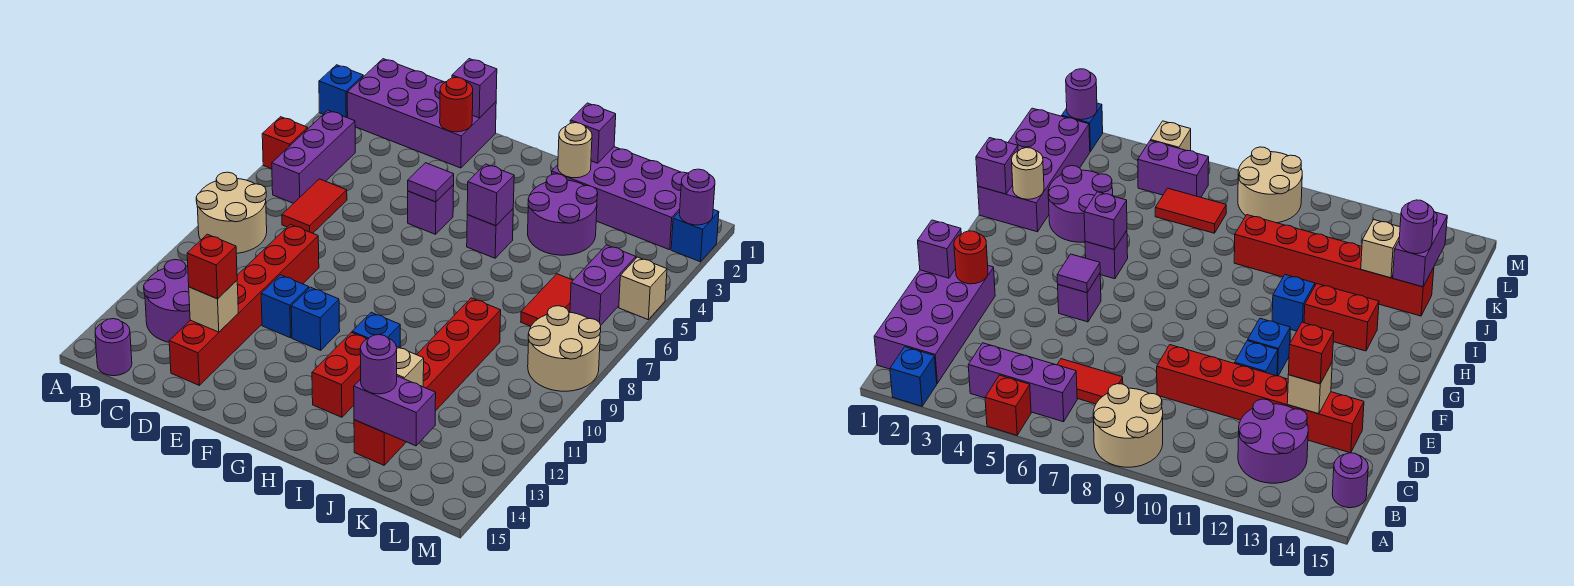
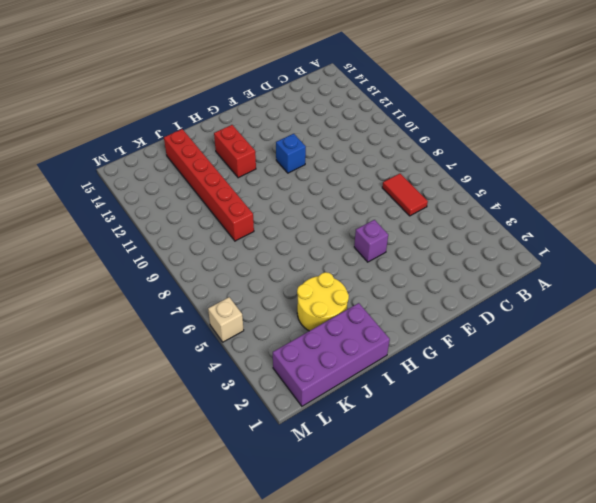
yellow 2x2 round brick [297,272,349,331] -> purple 2x2 round brick [528,174,598,255]
none -> blue 1x1 brick [319,65,363,118]
none -> red 1x1 brick [262,117,308,169]
none -> tan 2x2 round brick [196,172,267,253]
none -> purple 2x4 brick [347,59,496,168]

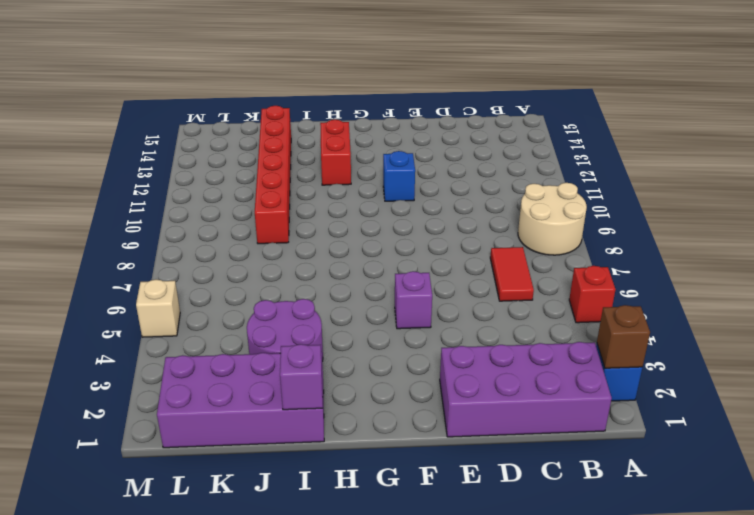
brown 1x1 brick [597,305,650,368] -> none
none -> purple 1x3 brick [272,110,355,203]
none -> purple 2x2 round brick [144,260,190,342]
none -> purple 1x1 round brick [95,319,132,376]
none -> red 1x6 brick [169,224,319,385]

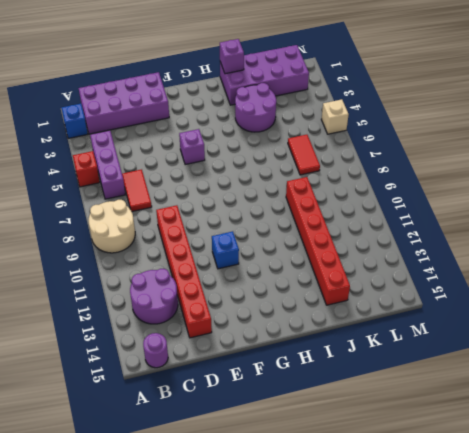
none -> blue 1x1 brick [261,275,309,338]
none -> purple 1x1 brick [467,209,513,258]
none -> blue 1x1 brick [352,312,400,348]
none -> red 1x2 brick [312,332,366,417]

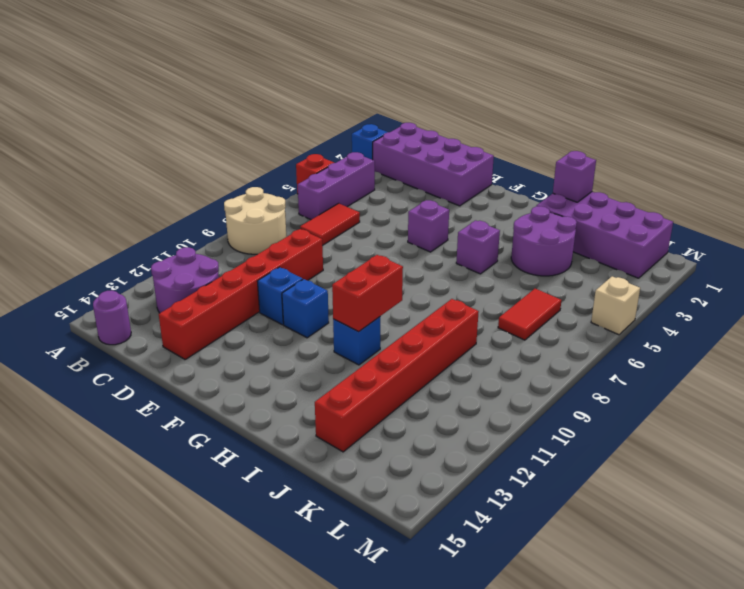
red 1x2 brick [332,255,403,332] -> red 1x2 brick moved to [312,332,366,417]
none -> purple 1x2 brick [570,245,636,325]
none -> tan 2x2 round brick [528,306,601,391]
none -> blue 1x1 brick [671,210,719,262]
none -> tan 1x1 brick [189,281,238,332]

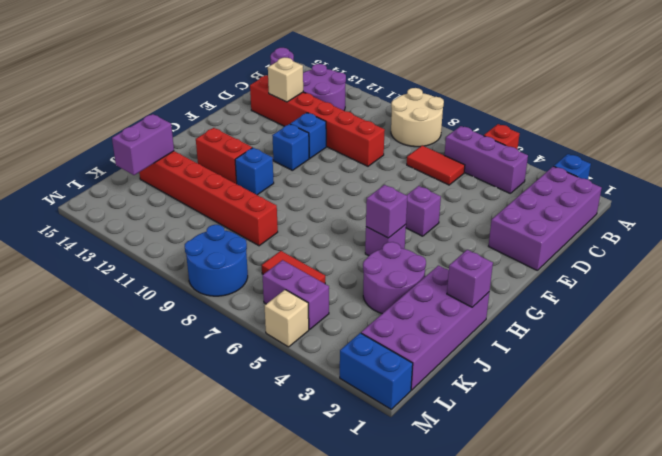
blue 2x2 round brick [185,225,248,296] -> tan 2x2 round brick [528,306,601,391]
blue 1x2 brick [340,333,413,409] -> blue 1x1 brick [671,210,719,262]
none -> purple 1x1 brick [452,59,497,118]
none -> red 1x1 round brick [440,77,473,132]
none -> purple 1x1 tile [408,163,454,202]
none -> tan 1x1 round brick [558,123,592,178]

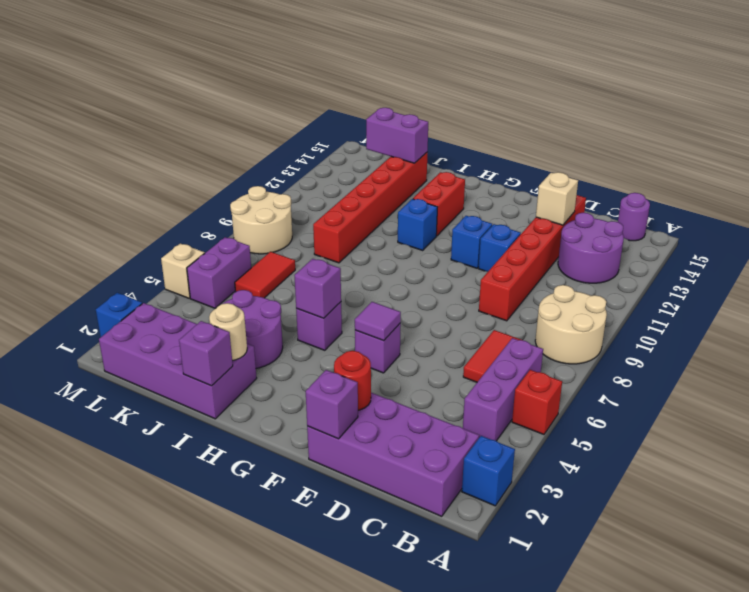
none -> tan 1x1 brick [396,346,424,387]
none -> purple 1x1 round brick [679,169,715,225]
none -> red 1x1 brick [187,234,237,299]
none -> purple 1x1 round brick [360,335,397,394]

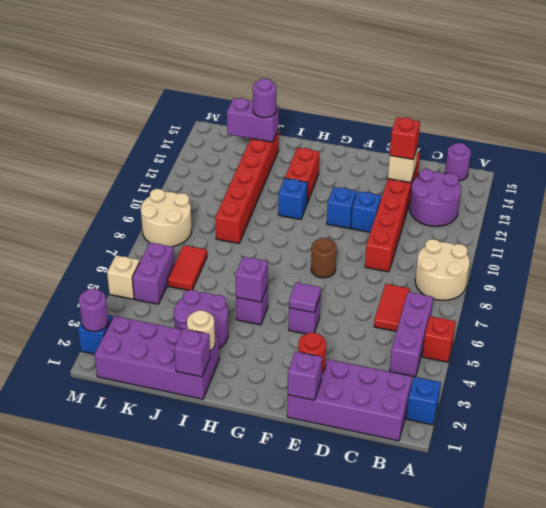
brown 1x1 round brick [311,238,337,278] -> none
none -> tan 1x1 brick [396,346,424,387]

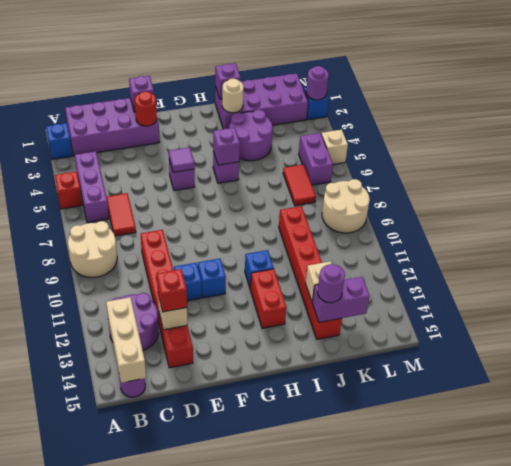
tan 1x3 brick [106,297,146,383] -> none

